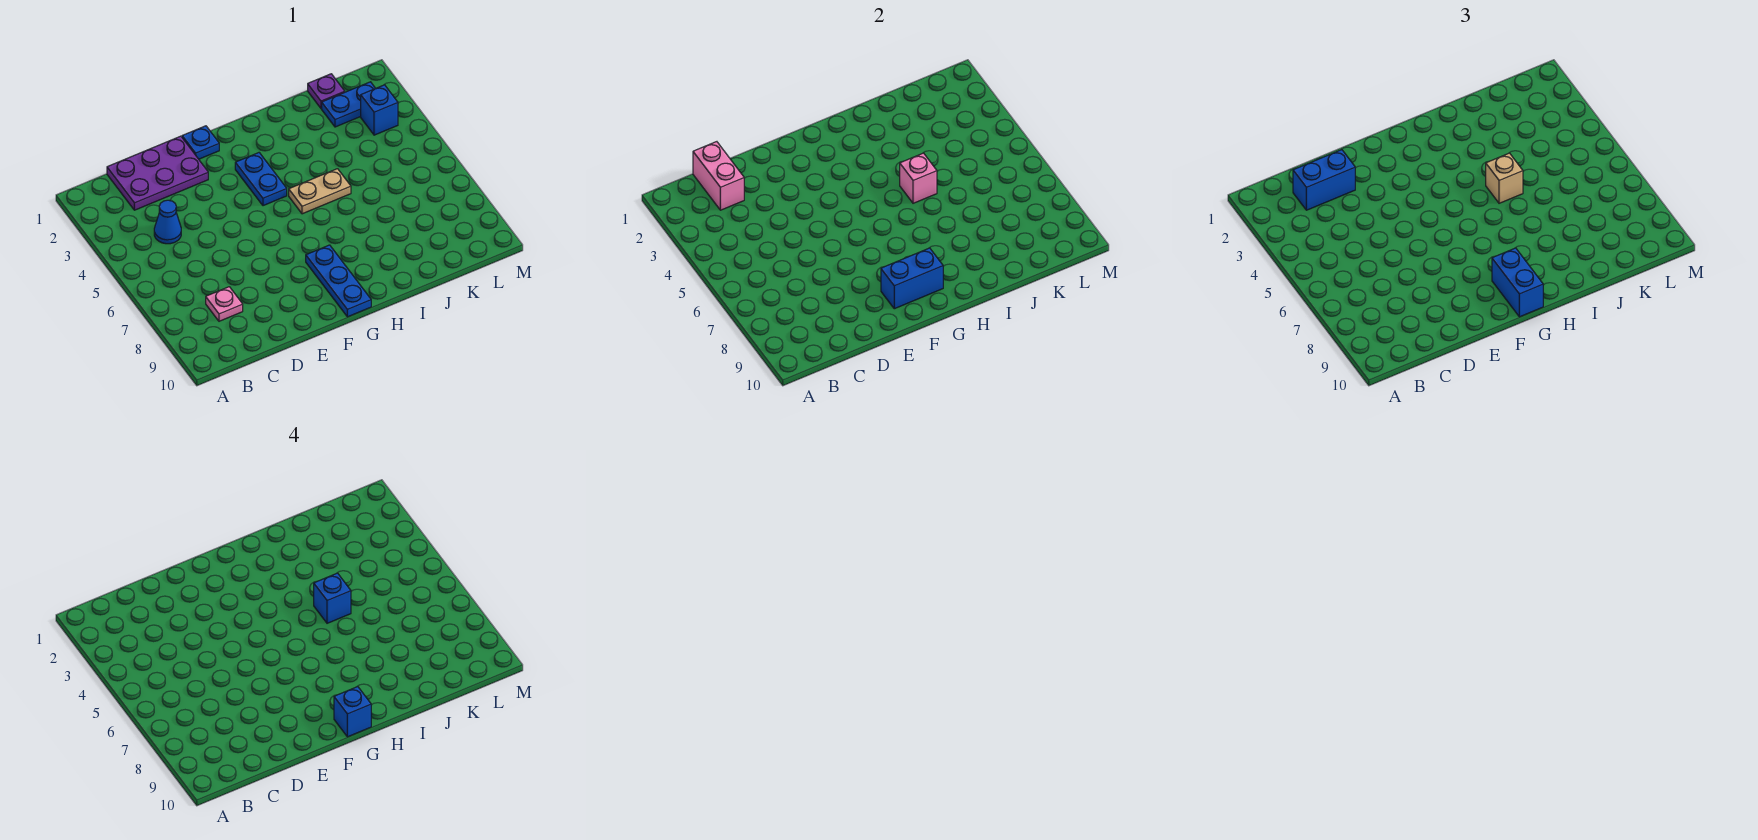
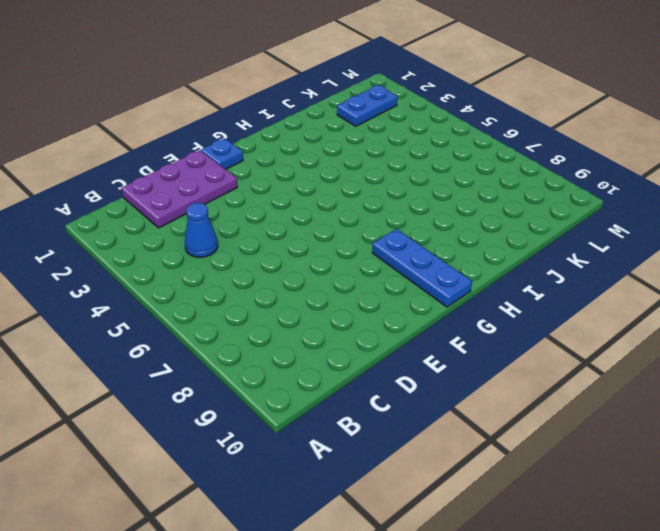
none -> pink 1x1 plate [206,287,243,321]
none -> blue 1x2 plate [235,153,287,206]
none -> tan 1x2 plate [289,169,351,214]

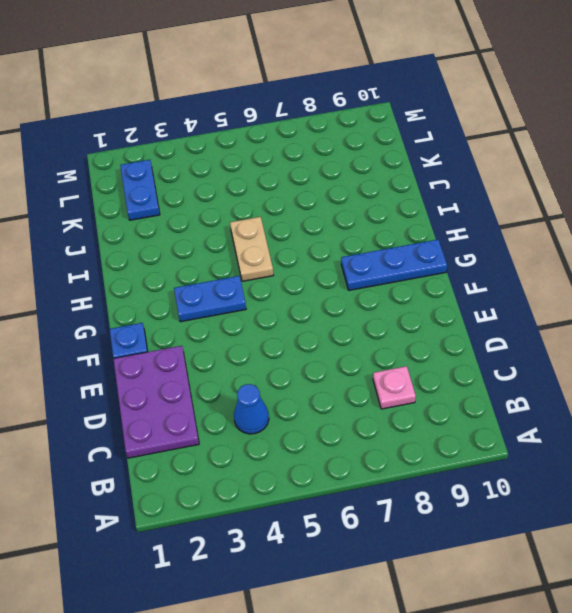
none -> purple 1x1 plate [308,74,345,108]
none -> blue 1x1 brick [361,85,398,135]
none -> pink 1x2 brick [693,142,744,210]

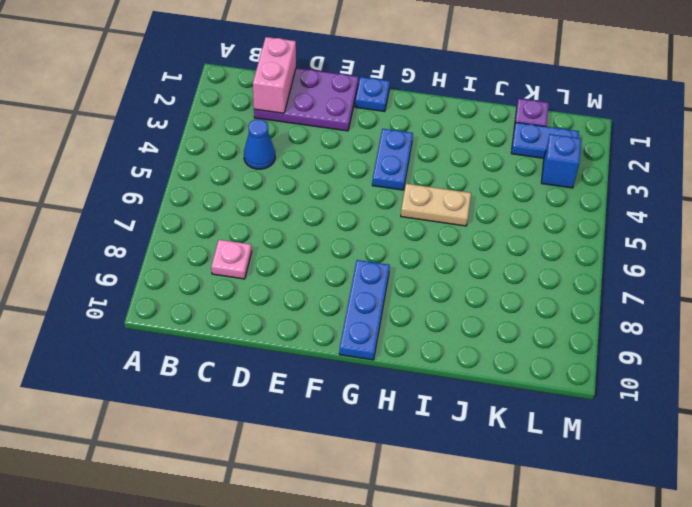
none -> blue 1x2 brick [881,248,943,309]
none -> pink 1x1 brick [900,153,937,203]
none -> blue 1x2 brick [1293,150,1355,210]

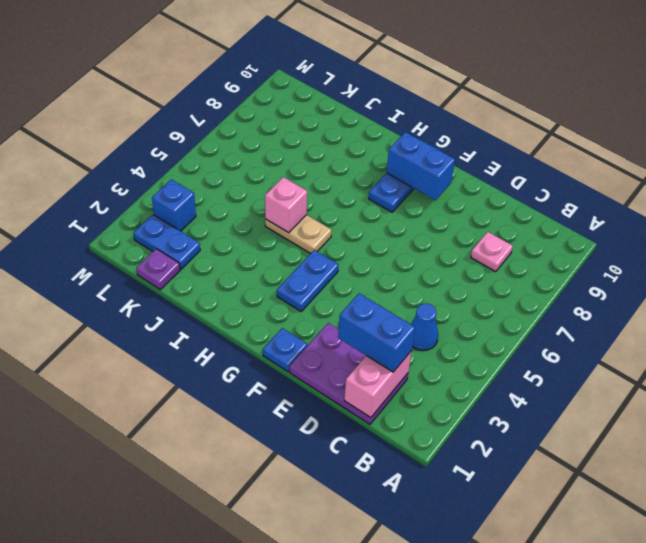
none -> blue 1x2 brick [1492,248,1543,317]
none -> tan 1x1 brick [1486,153,1523,203]
none -> blue 1x1 brick [334,686,371,737]

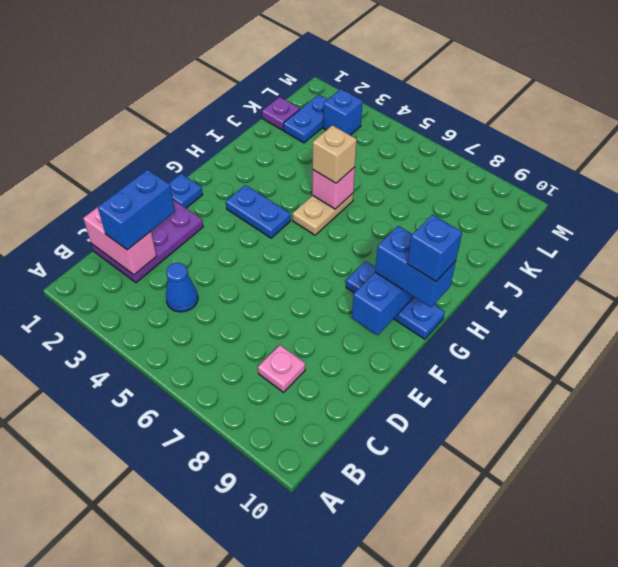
none -> blue 1x1 brick [314,573,351,623]

